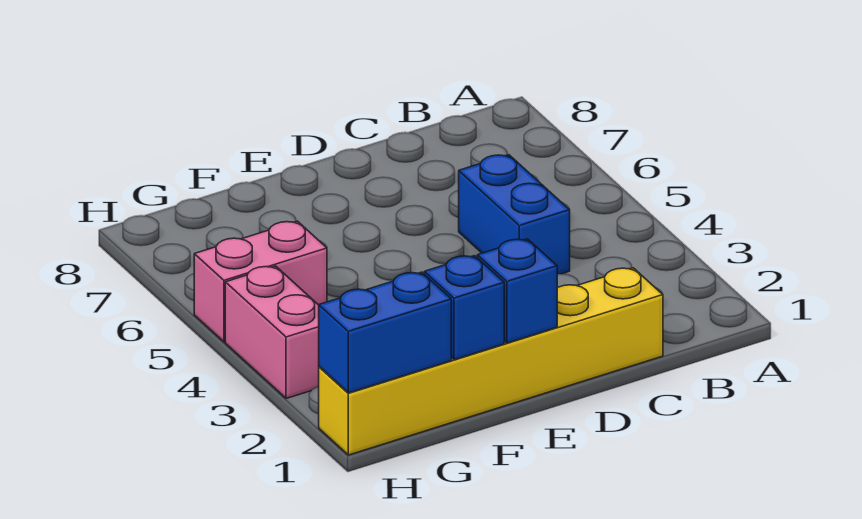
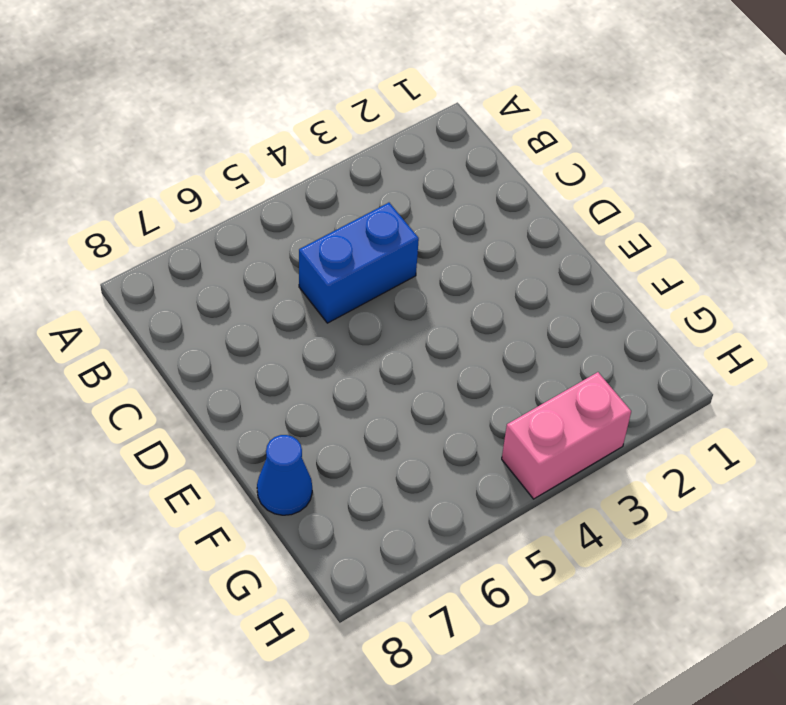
blue 1x1 cone [257,435,312,515] -> none
none -> yellow 1x6 brick [319,268,663,455]
none -> pink 1x2 brick [194,221,327,342]

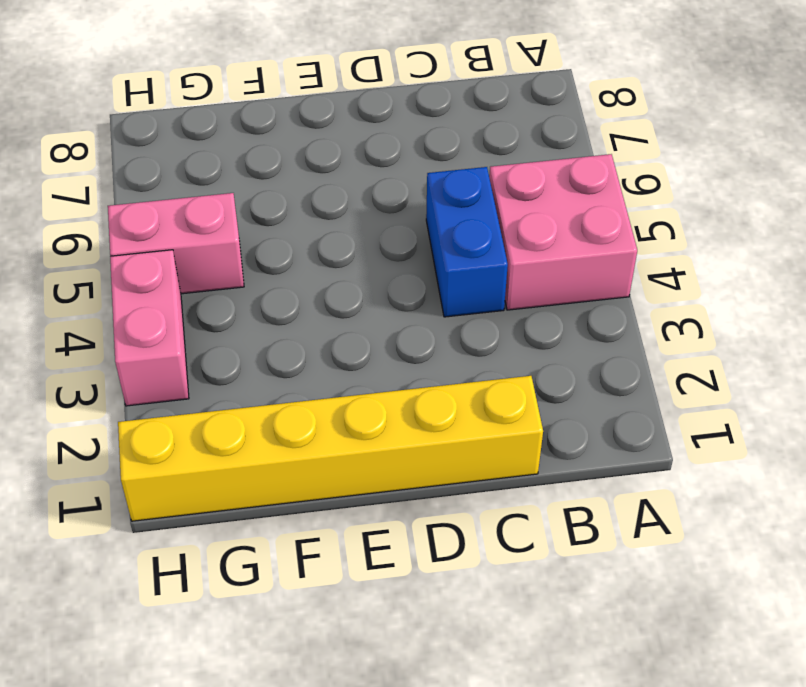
pink 2x2 brick [489,154,637,310] -> none
none -> blue 1x1 brick [477,239,557,343]
none -> blue 1x1 brick [424,256,504,360]

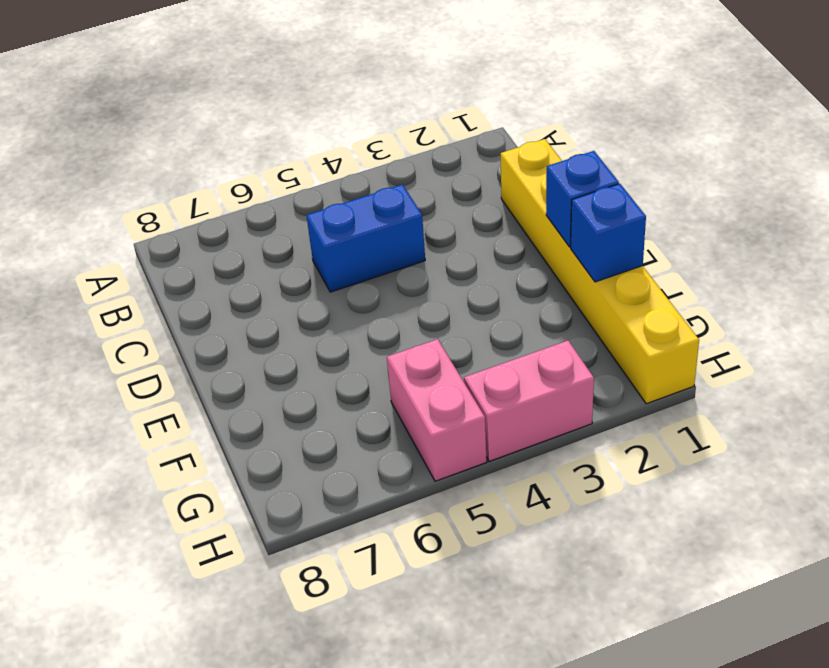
none -> blue 1x2 brick [319,272,451,393]

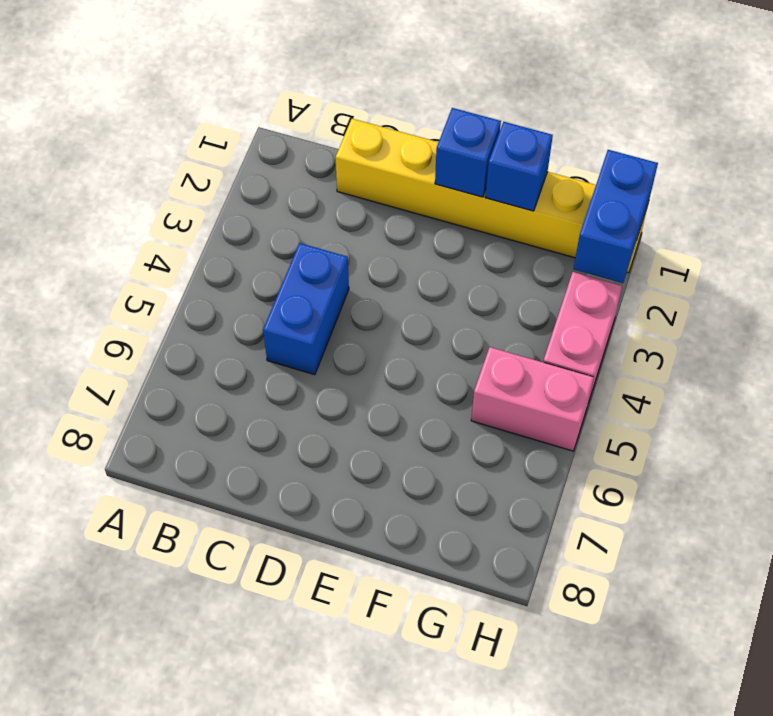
blue 1x2 brick [573,150,658,283] -> blue 1x2 brick turned to [319,272,451,393]

